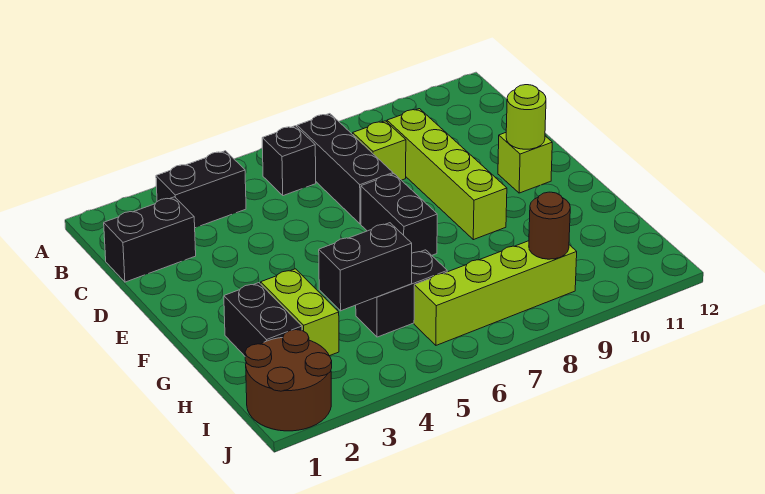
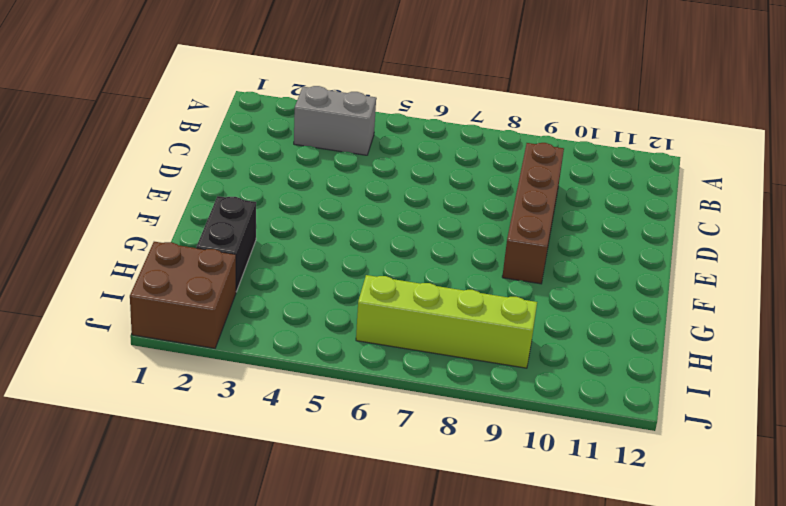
grey 1x2 brick [294,86,376,155] -> black 1x2 brick [156,151,246,228]
brown 1x4 brick [502,143,564,284] -> lime 1x4 brick [387,109,507,240]
brown 2x2 brick [130,242,236,348] -> brown 2x2 round brick [245,330,332,431]
none -> black 1x1 brick [262,126,316,196]
none -> black 1x3 brick [297,114,393,224]
none -> black 1x2 brick [104,197,196,282]

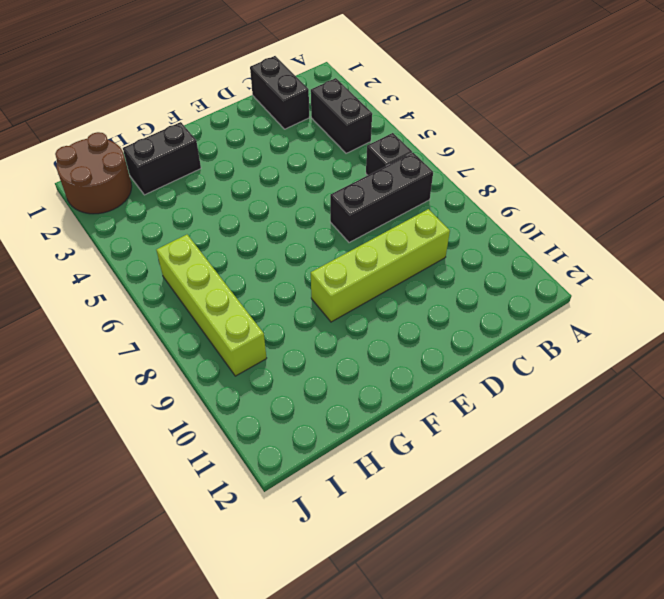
none -> lime 1x1 brick [353,121,406,180]
none -> black 1x2 brick [361,174,437,255]
none -> lime 1x1 brick [498,133,552,193]

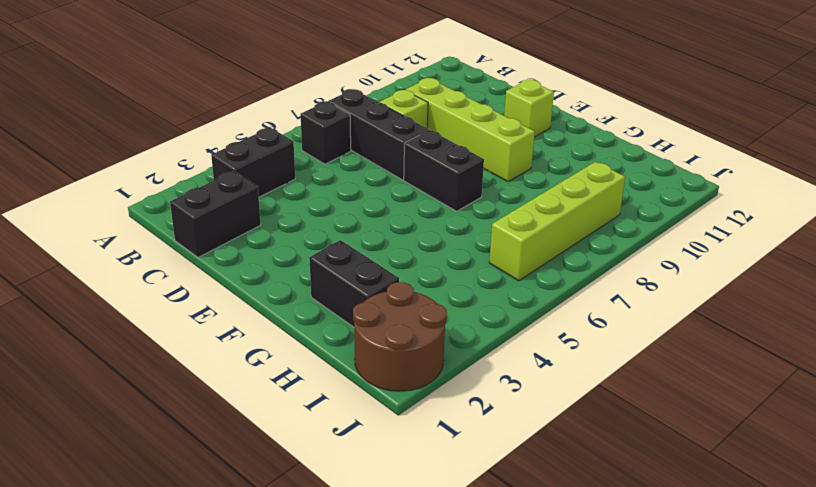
none -> lime 1x2 brick [261,269,339,356]
none -> black 1x2 brick [356,250,447,337]
none -> lime 1x1 round brick [506,85,546,149]

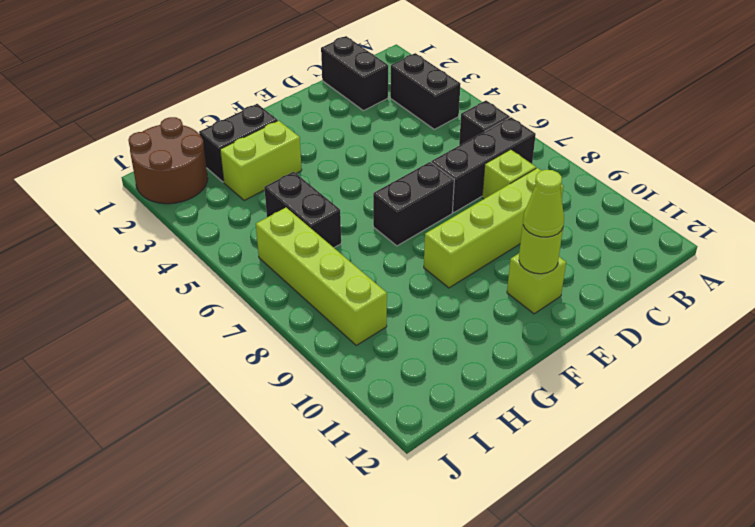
lime 1x1 cone [523,170,564,237] -> none
none -> black 1x2 brick [319,223,412,311]
none -> brown 1x1 round brick [529,192,570,259]

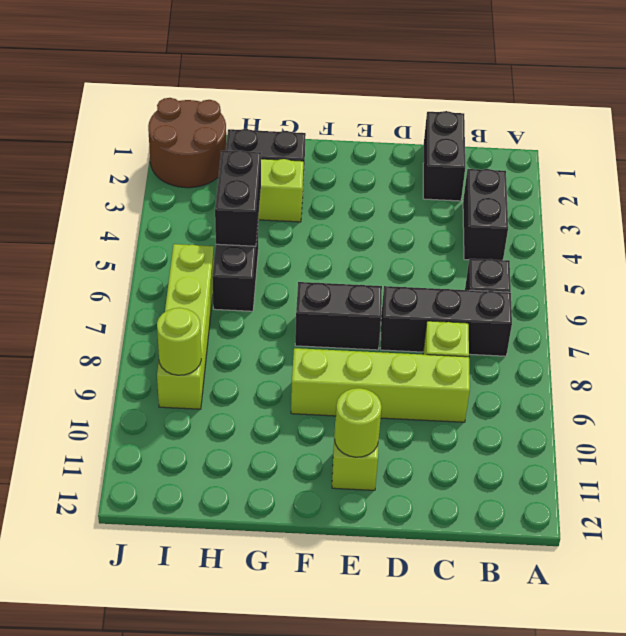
lime 1x1 round brick [157,308,201,375] -> brown 1x1 round brick [529,192,570,259]

